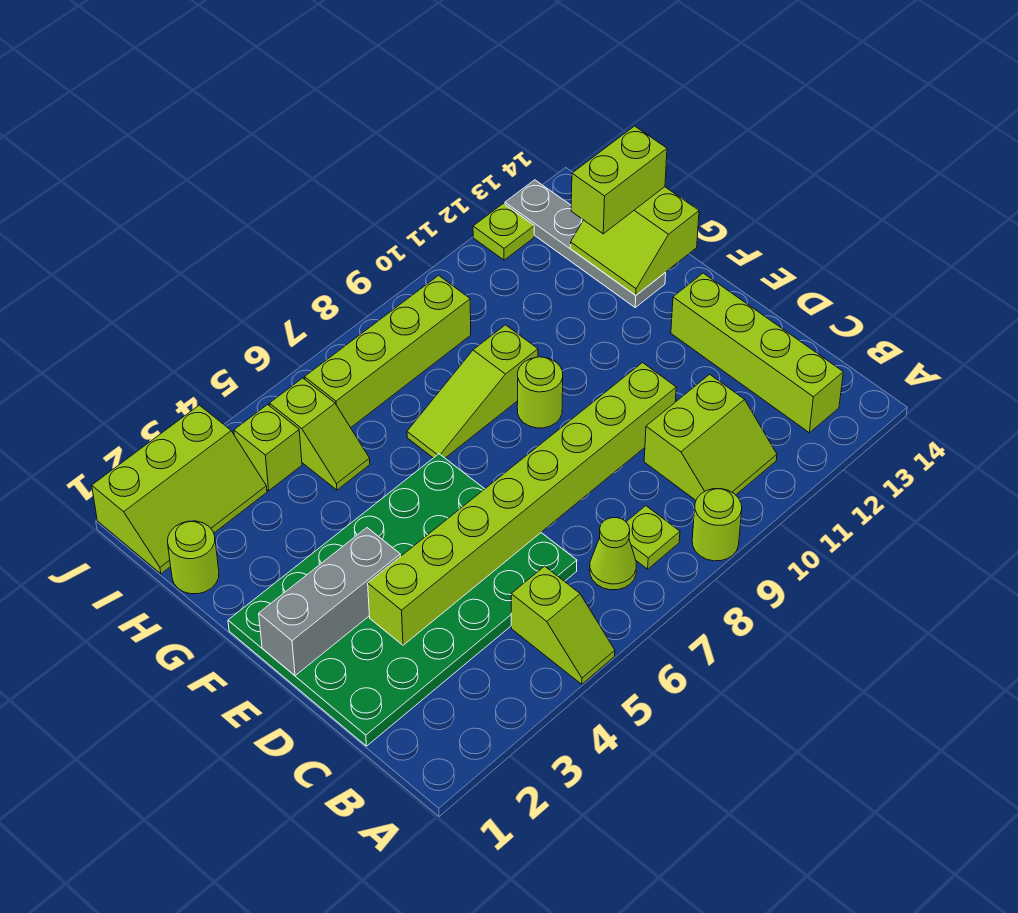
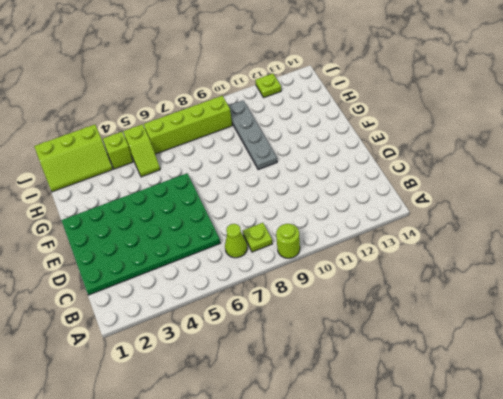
grey 1x4 plate [229,100,277,170] -> grey 1x4 plate moved to [505,180,666,307]
none -> lime 1x2 slope [511,566,615,684]
none -> lime 2x2 slope [644,374,777,500]
none -> lime 1x4 brick [671,273,843,433]

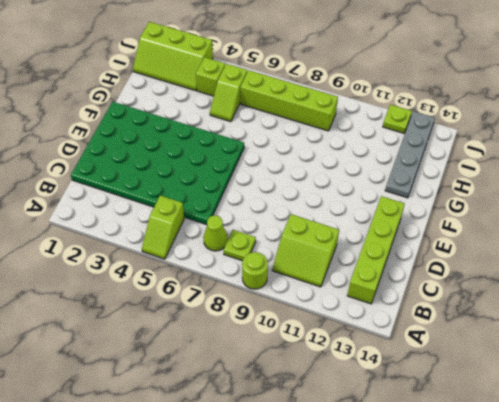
none -> lime 1x1 round brick [517,357,563,428]
none -> lime 1x3 slope [407,325,538,458]
none -> lime 1x1 round brick [168,521,219,594]

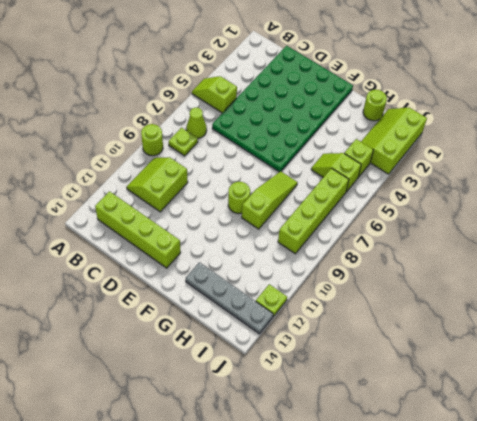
none -> lime 1x8 brick [368,363,676,645]
none -> grey 1x3 brick [259,528,401,676]
none -> lime 2x2 slope [570,187,699,295]

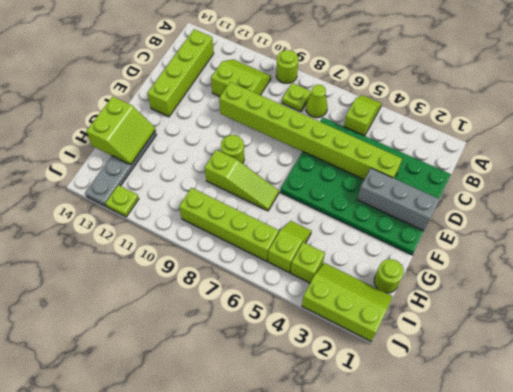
none -> lime 1x2 brick [571,126,667,234]

